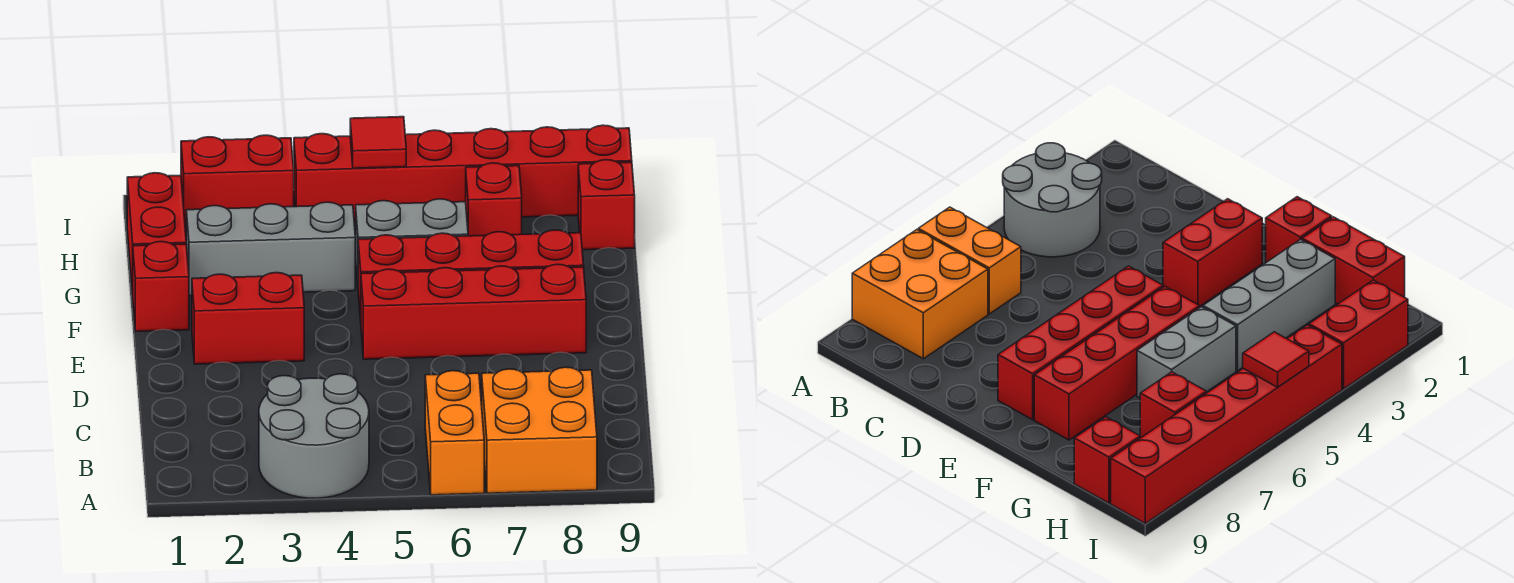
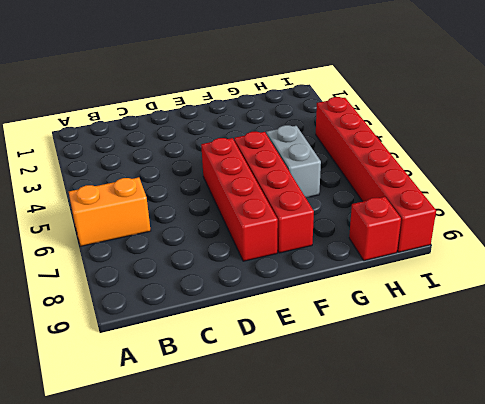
none -> grey 2x2 round brick [259,374,369,498]
none -> orange 2x2 brick [482,367,597,493]
none -> red 1x2 brick [192,273,304,364]

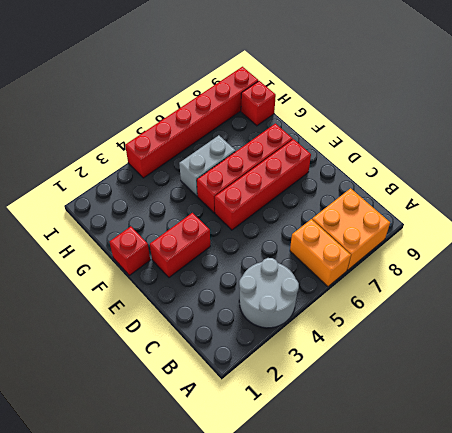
none -> red 1x2 brick [127,173,186,294]
none -> grey 1x3 brick [186,202,355,296]
none -> red 1x1 brick [466,163,522,236]

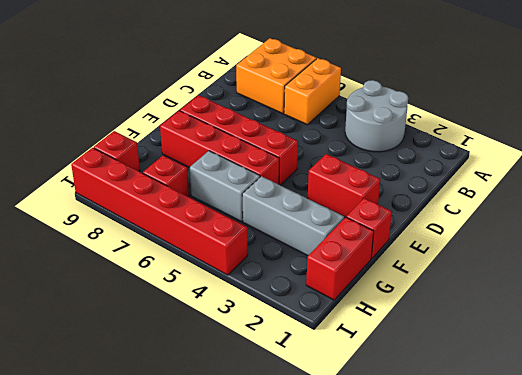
none -> red 1x2 brick [181,135,294,227]
none -> red 1x1 tile [350,117,406,168]

